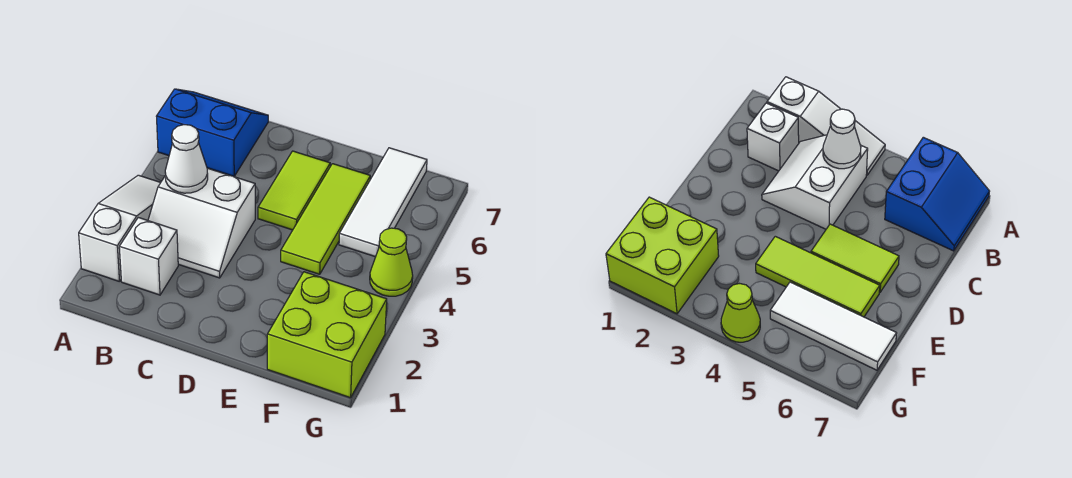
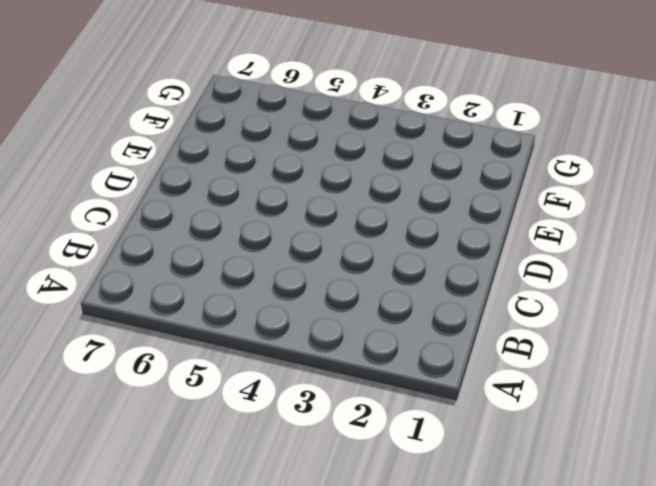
none -> white 1x3 slope [79,175,161,282]
none -> blue 2x2 slope [156,89,268,176]

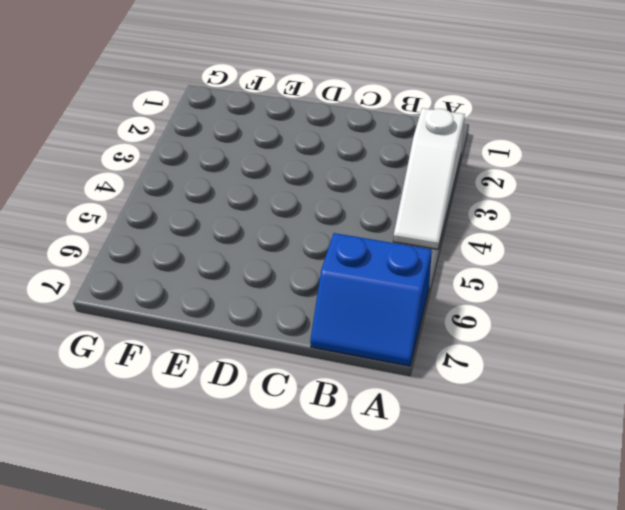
none -> white 1x1 brick [119,218,178,295]
none -> white 2x2 slope [148,168,255,278]

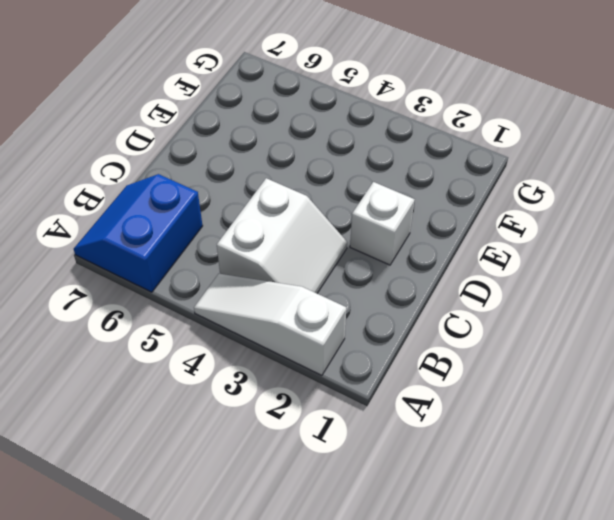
white 1x1 brick [350,182,415,265] -> white 1x1 brick moved to [119,218,178,295]
none -> lime 1x2 tile [258,151,330,230]
none -> lime 1x3 tile [281,164,370,274]

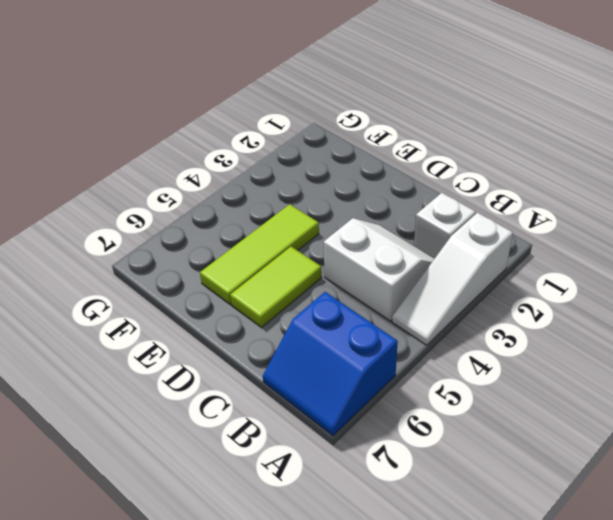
none -> lime 2x2 brick [267,272,387,398]
none -> white 1x3 tile [339,148,427,257]

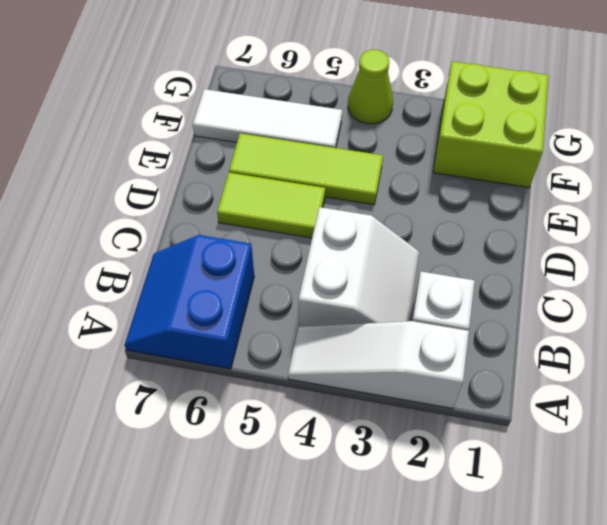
none -> white 1x1 cone [165,125,208,193]

